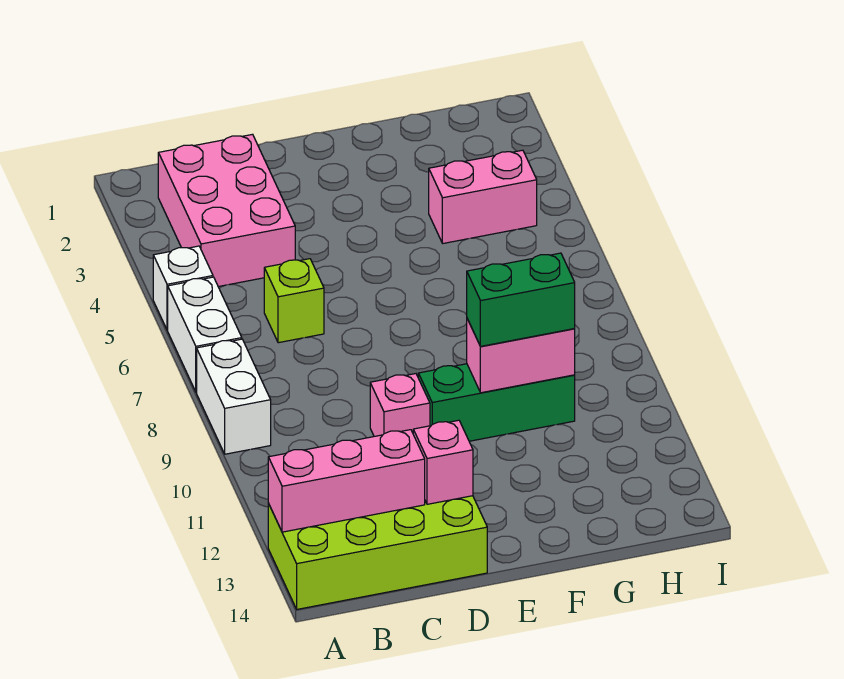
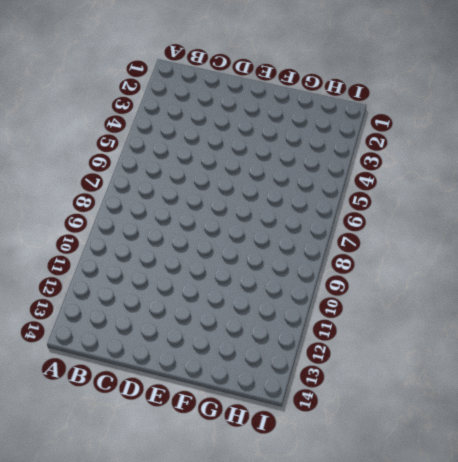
none -> white 1x1 brick [153,246,213,330]
none -> white 1x2 brick [168,277,242,392]
none -> white 1x2 brick [197,339,271,454]

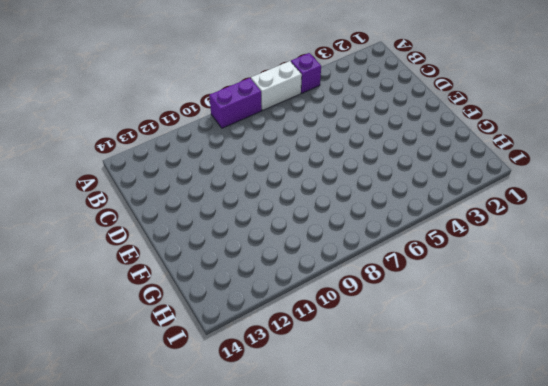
purple 1x1 brick [291,53,321,93] -> white 1x1 brick [153,246,213,330]
purple 1x2 brick [209,78,262,128] -> white 1x2 brick [197,339,271,454]
none -> lime 2x4 brick [268,496,487,609]
none -> pink 2x3 brick [158,134,295,287]
none -> lime 1x1 brick [264,259,324,343]

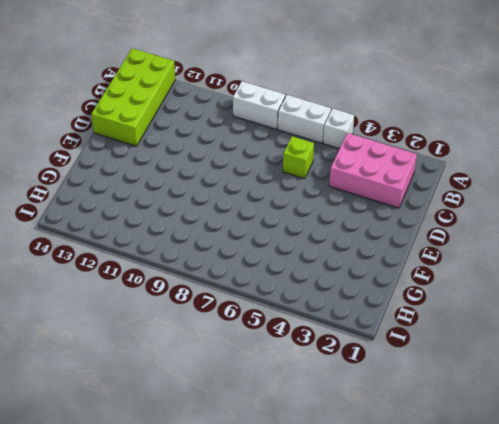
none -> pink 1x1 brick [370,374,430,436]
none -> green 1x3 brick [418,364,575,441]
none -> pink 1x2 brick [429,150,537,243]

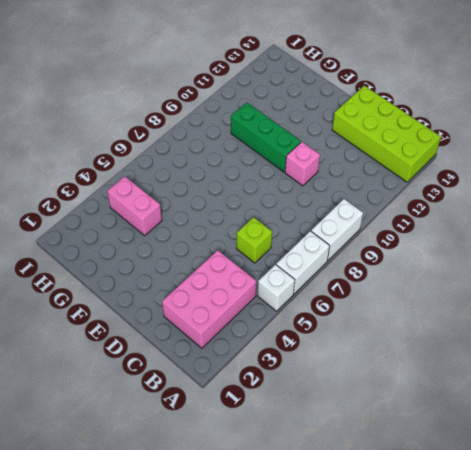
none -> pink 1x3 brick [268,430,425,532]
none -> pink 1x1 brick [413,420,473,504]
none -> pink 1x2 brick [467,319,575,393]

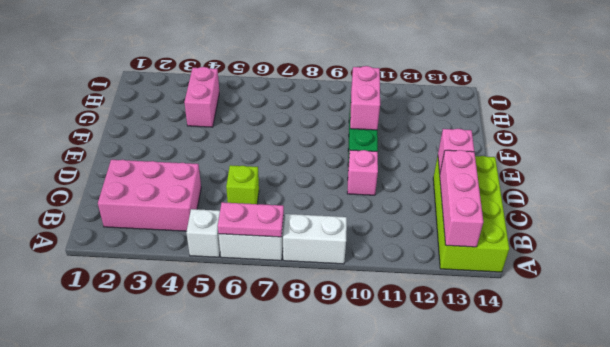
pink 1x2 plate [218,202,284,237] -> none
none -> green 1x2 brick [467,253,575,346]

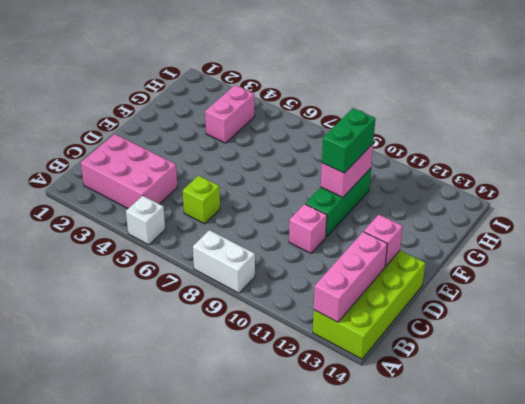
none -> white 1x2 brick [168,277,242,392]

